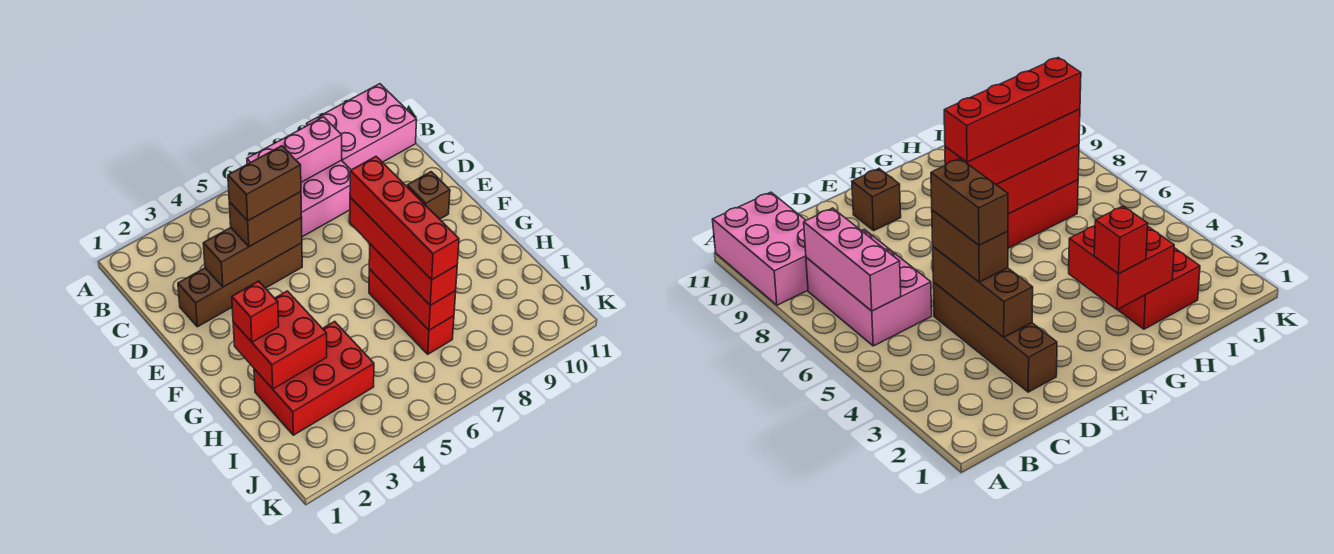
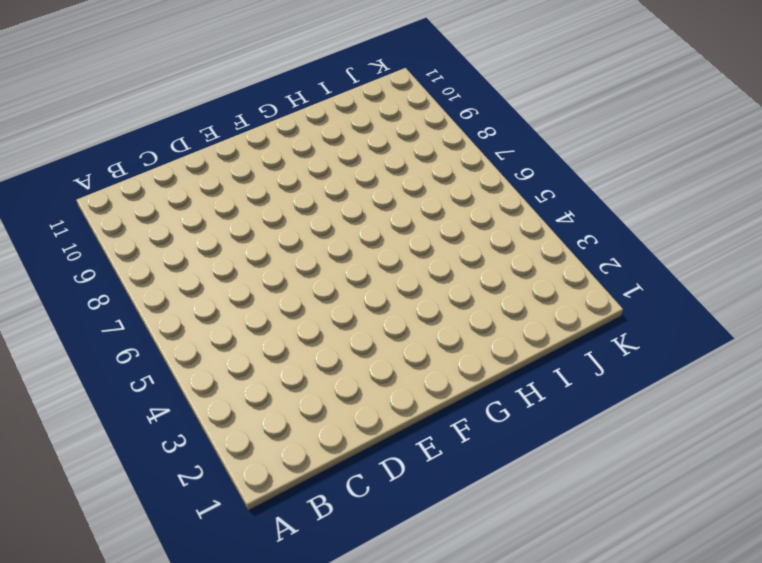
none -> pink 2x3 brick [307,84,417,170]
none -> pink 2x3 brick [301,160,351,237]
none -> brown 1x4 brick [178,243,302,327]

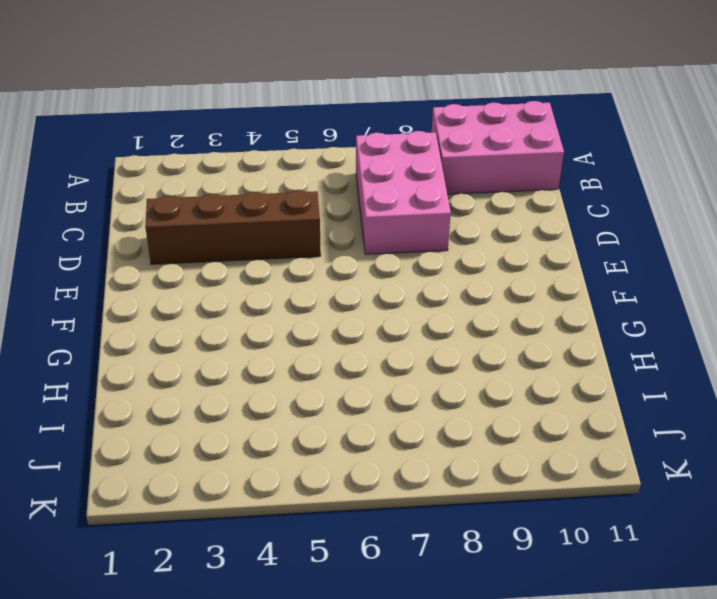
pink 2x3 brick [356,131,451,254] -> pink 2x3 brick turned to [301,160,351,237]
none -> brown 1x1 brick [407,172,450,219]
none -> red 1x3 brick [369,269,454,354]
none -> red 2x3 brick [254,321,374,435]

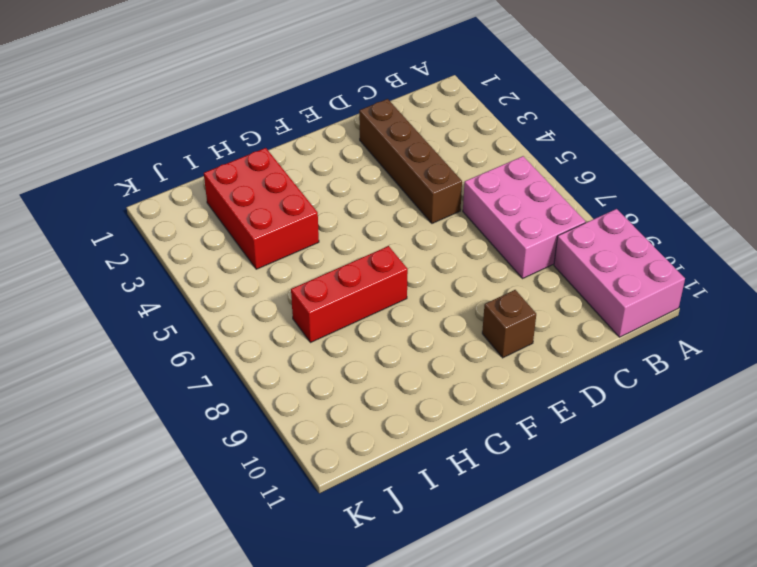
none -> pink 1x3 brick [247,117,342,182]
none -> brown 1x3 brick [203,218,302,287]
none -> red 2x2 brick [233,291,327,389]

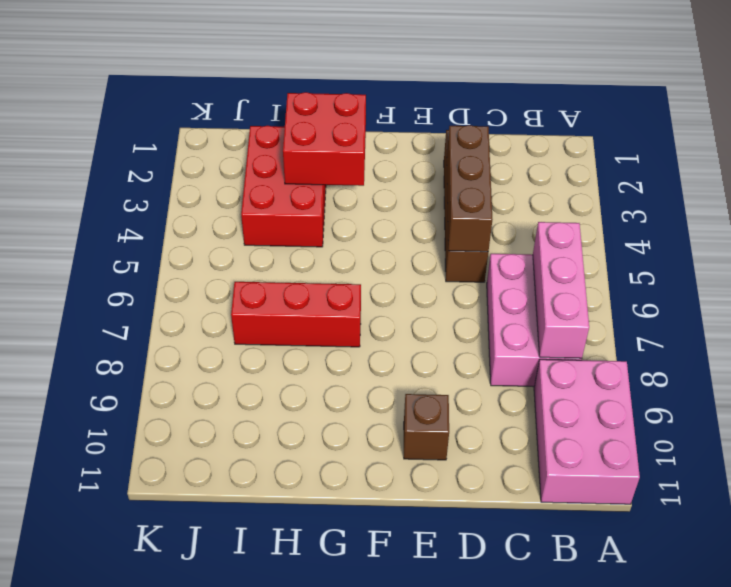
none -> red 1x3 brick [369,244,456,330]
none -> brown 1x2 brick [229,192,301,247]
none -> red 1x4 brick [350,197,457,305]

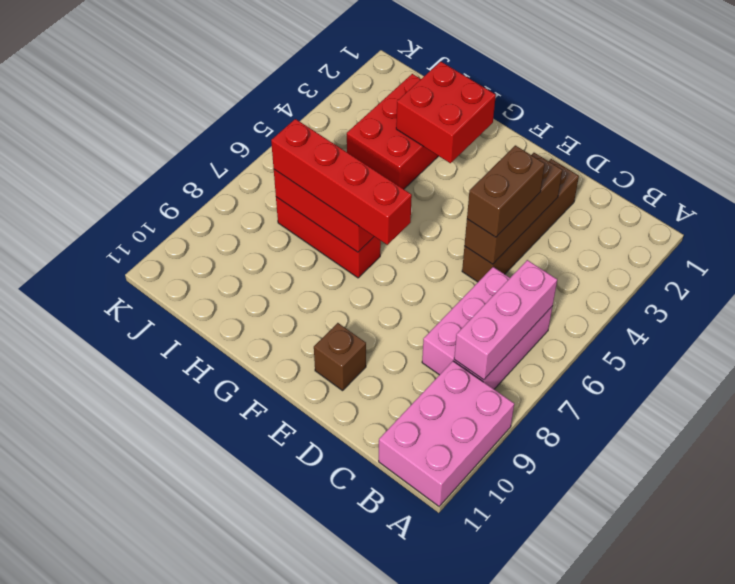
none -> red 1x1 brick [232,281,279,342]
none -> brown 1x2 brick [228,146,301,221]
none -> red 1x4 brick [350,157,459,280]

